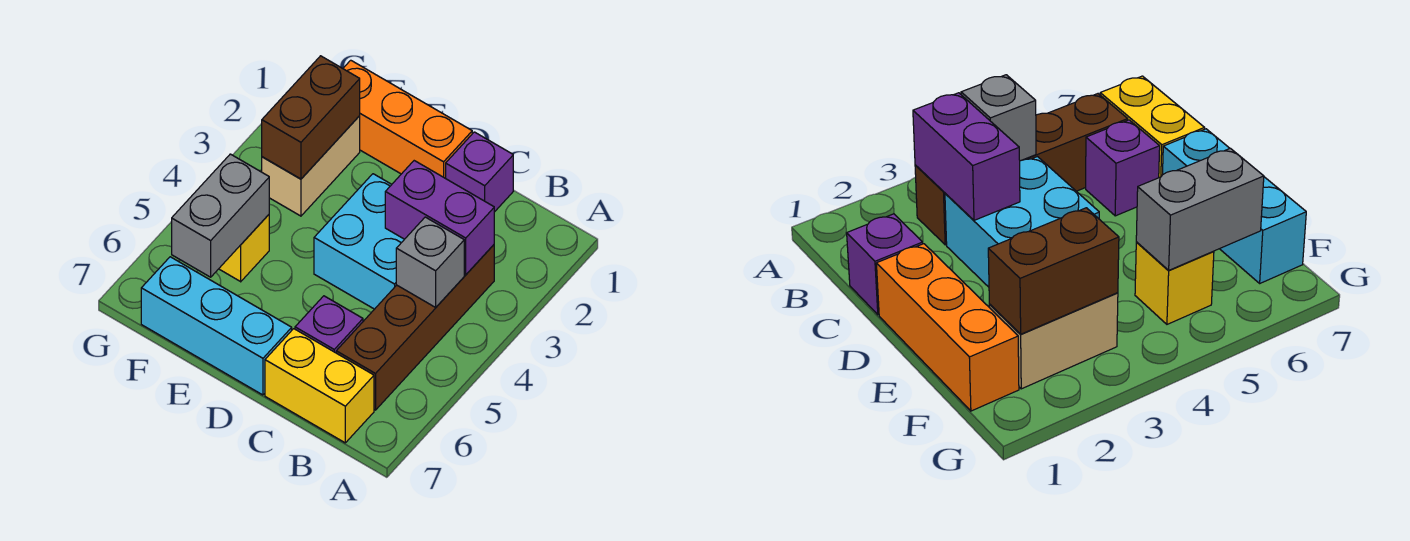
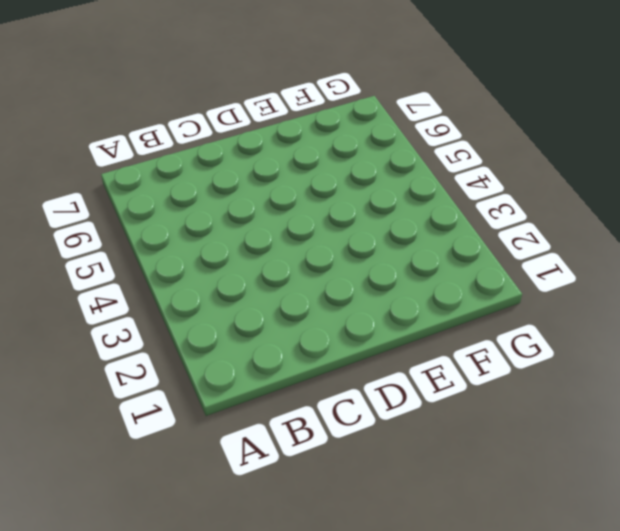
none -> brown 1x4 brick [336,245,494,410]
none -> yellow 1x2 brick [265,329,374,443]
none -> purple 1x1 brick [446,132,513,212]

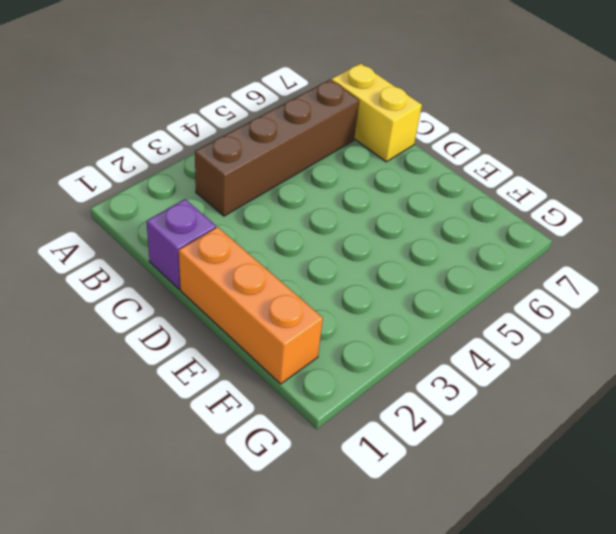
none -> cyan 2x2 brick [314,174,404,309]
none -> purple 1x1 brick [295,296,363,353]
none -> cyan 1x3 brick [141,257,292,395]

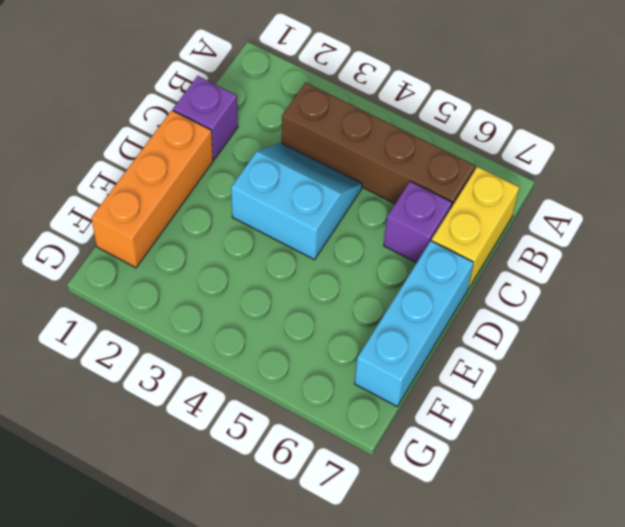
cyan 2x2 slope [231,143,362,260] -> cyan 2x2 brick [314,174,404,309]
none -> tan 1x2 brick [262,116,360,216]
none -> yellow 1x1 brick [219,215,269,282]
none -> purple 1x2 brick [385,161,494,275]

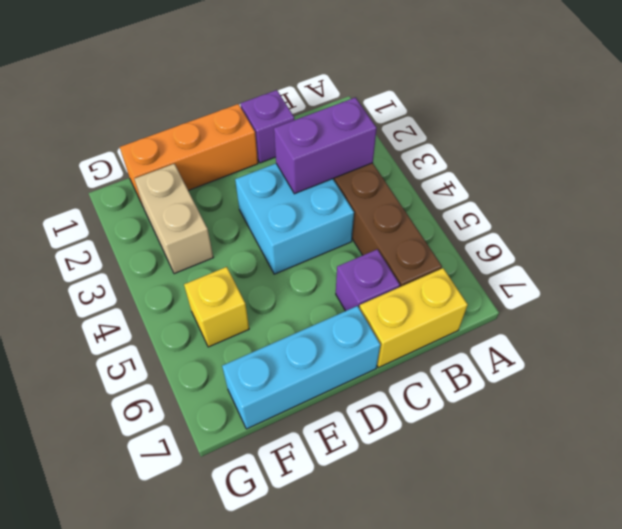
none -> grey 1x1 brick [396,217,464,307]
none -> brown 1x2 brick [262,56,360,179]
none -> grey 1x2 brick [172,154,269,277]

